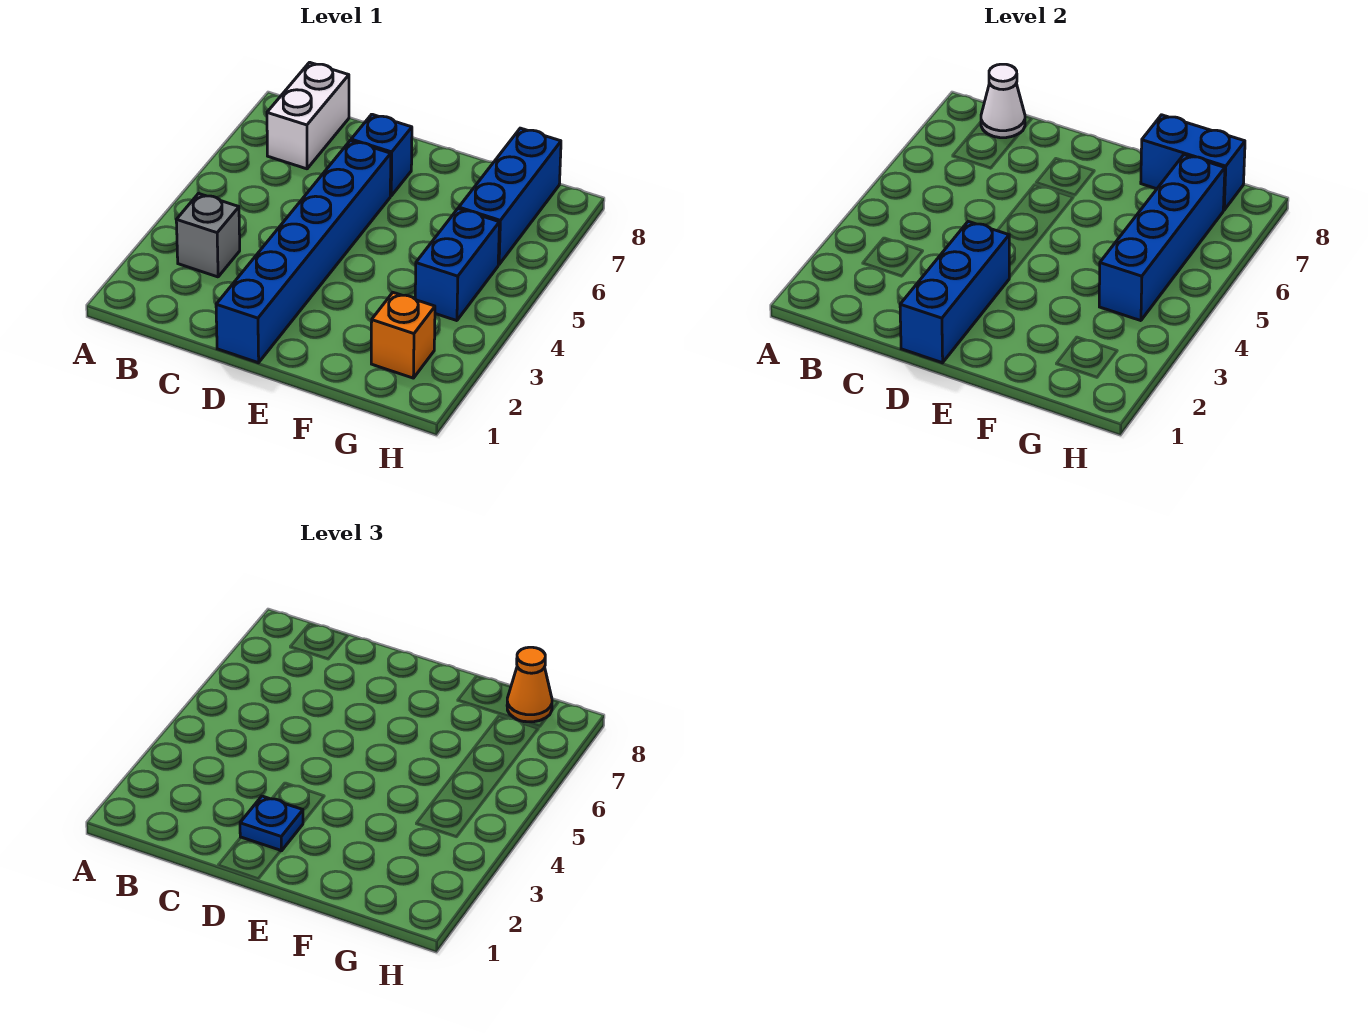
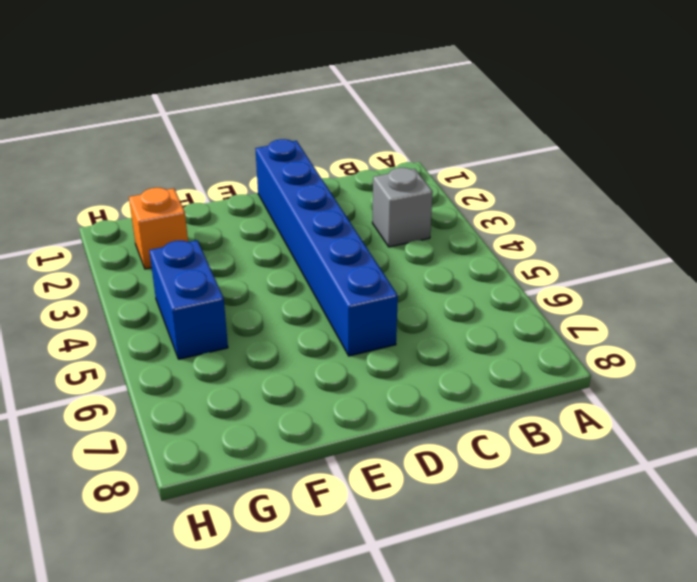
none -> white 1x2 brick [267,62,349,169]
none -> blue 1x1 brick [351,114,412,196]
none -> blue 1x3 brick [459,128,561,265]

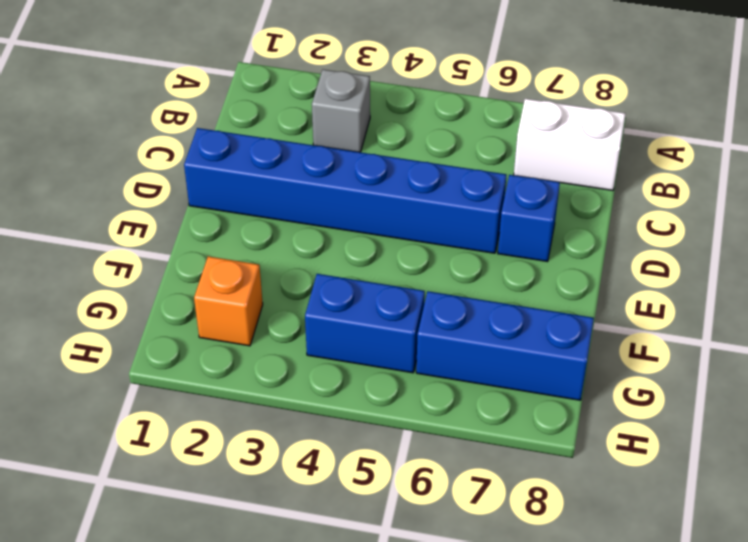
none -> white 1x1 cone [981,64,1025,138]
none -> blue 1x3 brick [900,221,1009,363]
none -> blue 1x2 brick [1141,115,1245,210]

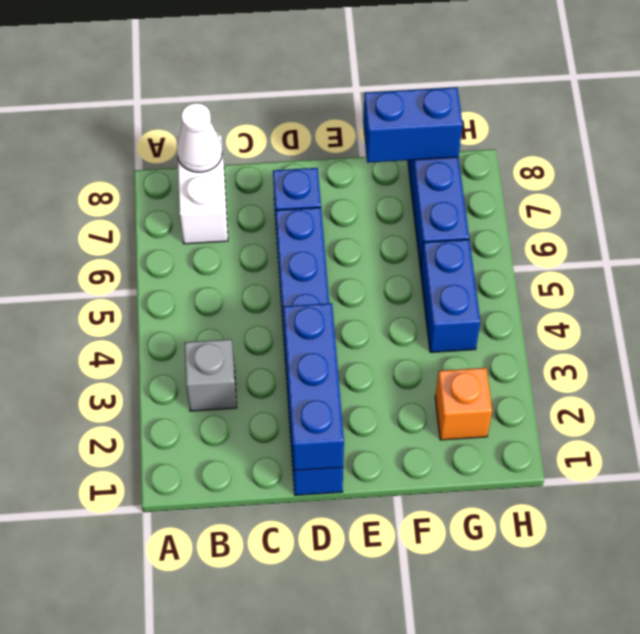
none -> blue 1x4 brick [1099,155,1225,321]
none -> blue 1x1 plate [240,796,303,851]
none -> orange 1x1 cone [507,647,552,722]

